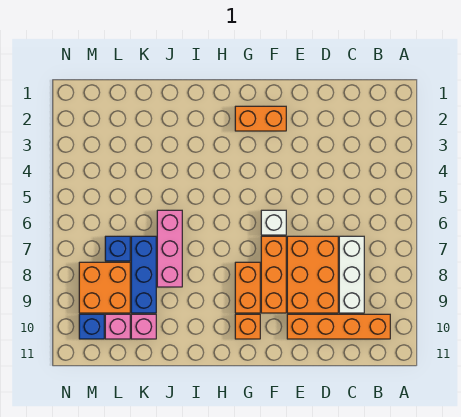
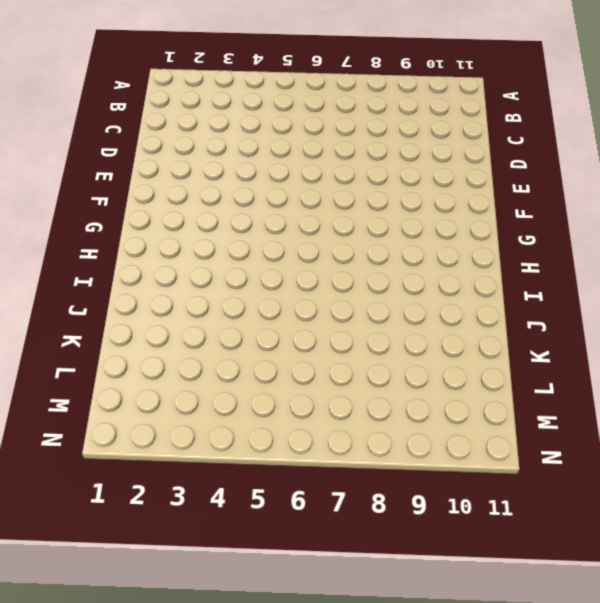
none -> orange 1x4 brick [287,314,390,339]
none -> white 1x3 brick [339,236,364,313]
none -> orange 2x3 brick [287,236,338,313]

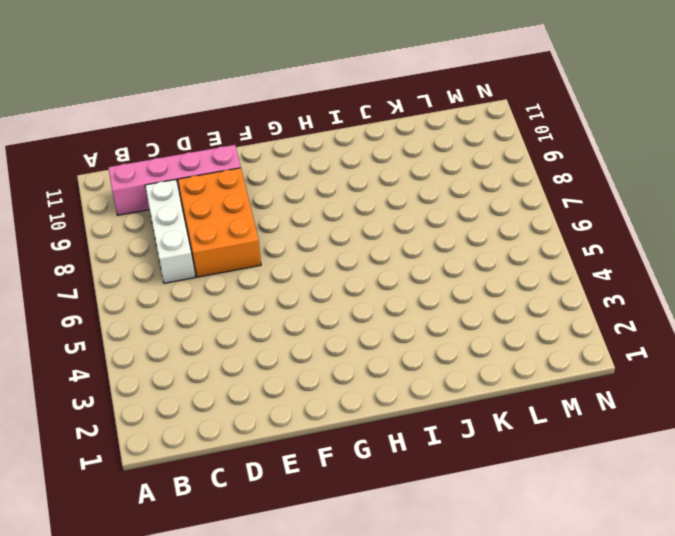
pink 1x4 brick [108,145,241,215] -> orange 1x4 brick [287,314,390,339]
none -> orange 1x2 brick [235,106,286,131]
none -> white 1x1 brick [261,210,286,235]
none -> orange 1x3 brick [261,236,286,313]

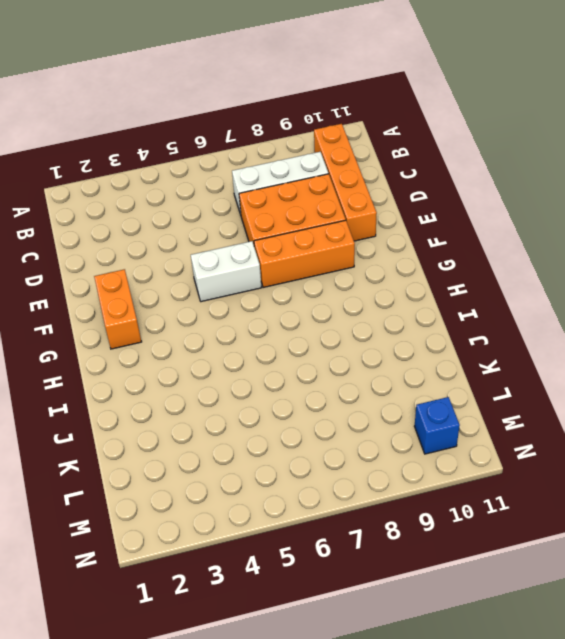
white 1x2 brick [191,241,262,302] -> white 1x1 brick [261,210,286,235]
none -> orange 1x2 brick [235,262,260,313]
none -> orange 1x1 brick [235,314,260,339]
none -> pink 1x3 brick [157,210,182,287]

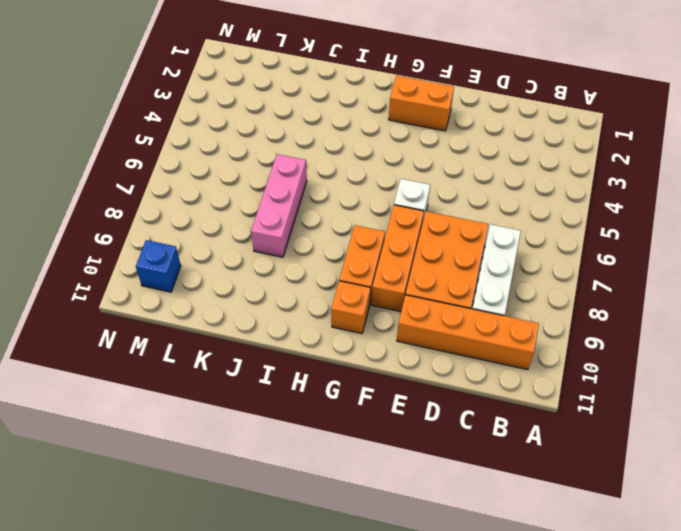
none -> blue 1x3 brick [131,236,156,313]
none -> pink 1x1 brick [131,314,156,339]
none -> blue 1x1 brick [105,236,130,261]

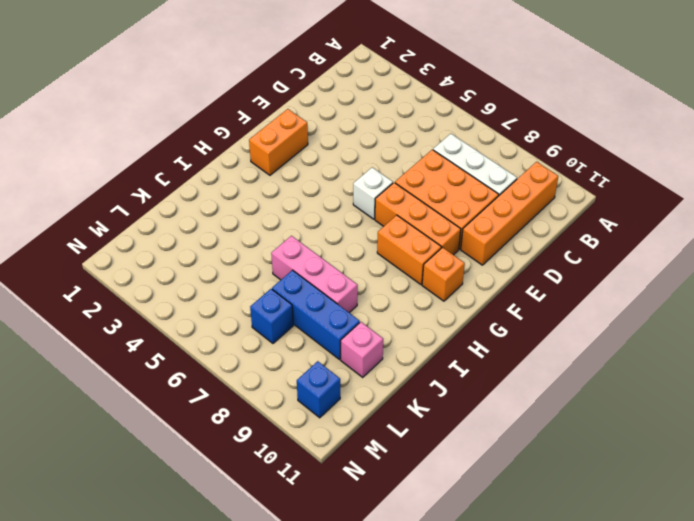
none -> orange 2x2 brick [79,262,130,313]
none -> pink 1x1 brick [105,314,130,339]

